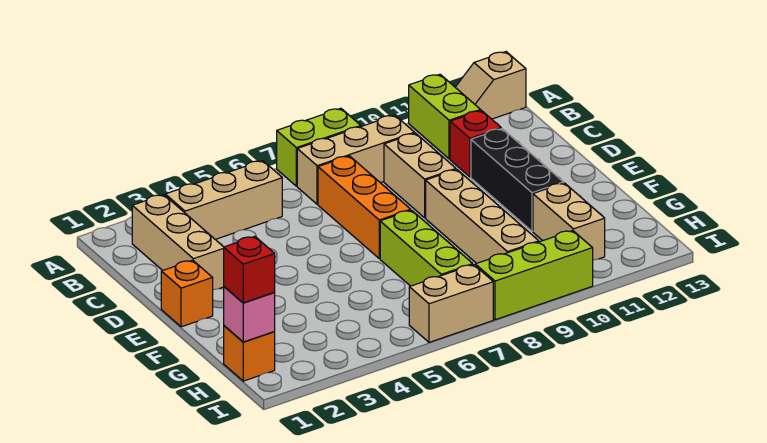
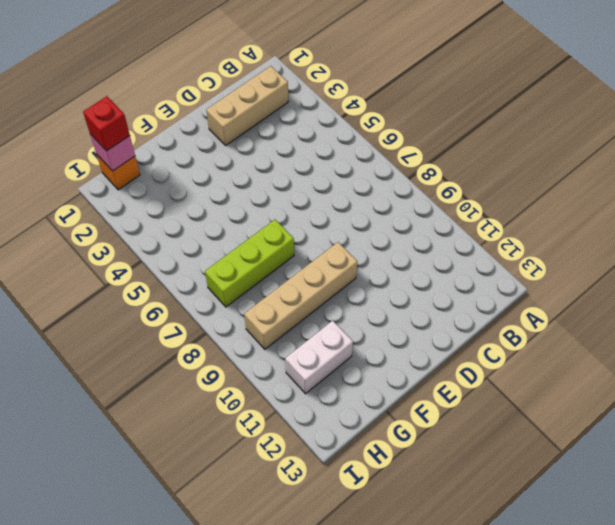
white 1x2 brick [285,321,353,394] -> tan 1x2 brick [533,183,605,260]
none -> lime 1x2 brick [277,108,361,186]
none -> lime 1x2 brick [409,74,481,159]
none -> tan 1x2 slope [455,52,526,119]

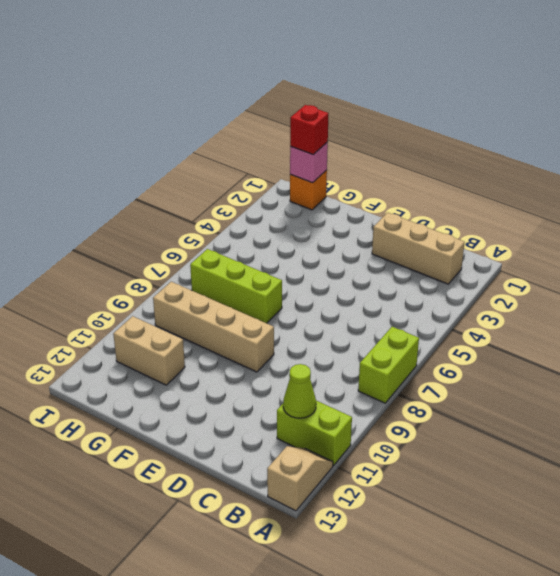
lime 1x1 cone [283,364,316,418] -> none
none -> tan 1x3 brick [165,161,282,239]
none -> tan 1x3 brick [297,115,415,204]
none -> orange 1x3 brick [318,156,411,259]

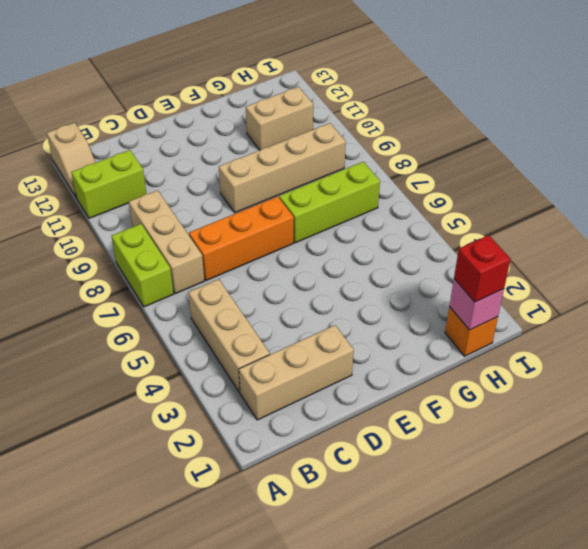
none -> tan 1x2 brick [384,133,456,218]
none -> red 1x1 brick [450,111,501,177]
none -> black 1x3 brick [471,129,563,231]

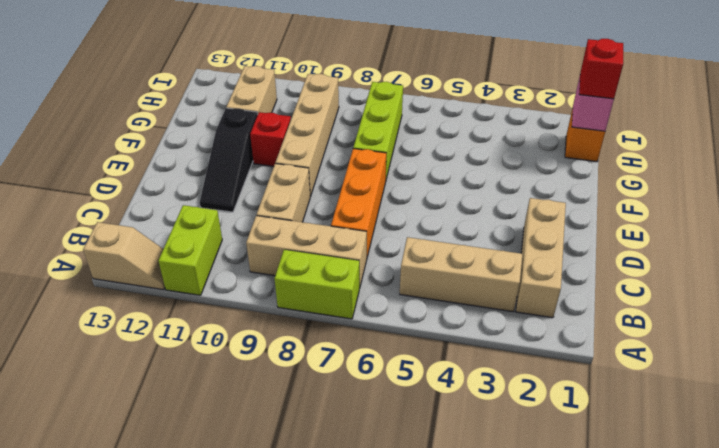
black 1x3 slope [200,108,258,212] -> black 1x3 brick [471,129,563,231]
red 1x1 brick [250,112,291,166] -> red 1x1 brick moved to [450,111,501,177]
none -> orange 1x1 brick [161,260,213,327]
none -> tan 1x2 brick [409,265,493,342]
none -> lime 1x3 brick [475,230,593,320]

